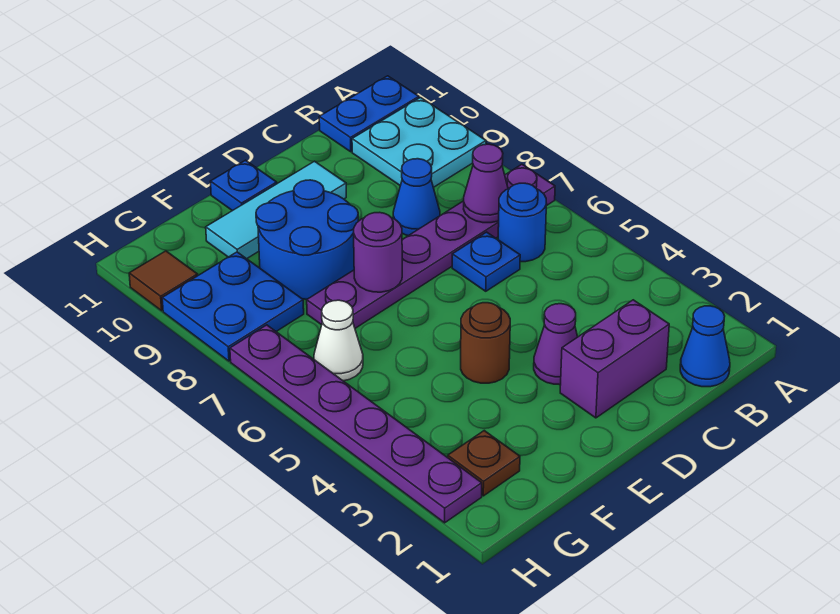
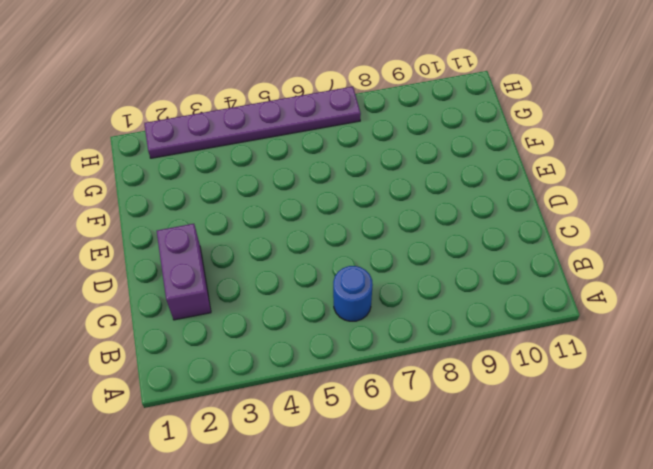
none -> purple 1x6 plate [307,164,555,328]
none -> cyan 2x2 plate [352,98,486,188]
none -> blue 1x2 plate [319,76,419,152]

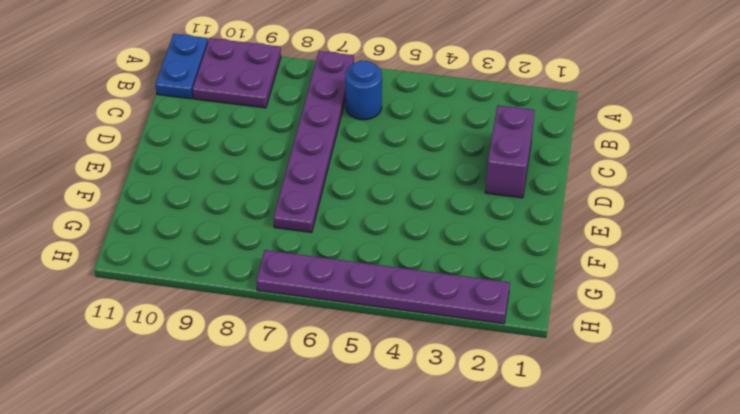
purple 2x2 plate [193,38,281,108] -> cyan 2x2 plate [352,98,486,188]
none -> blue 1x1 cone [680,306,730,387]
none -> blue 1x1 plate [452,232,520,291]
none -> blue 1x1 cone [393,159,440,236]

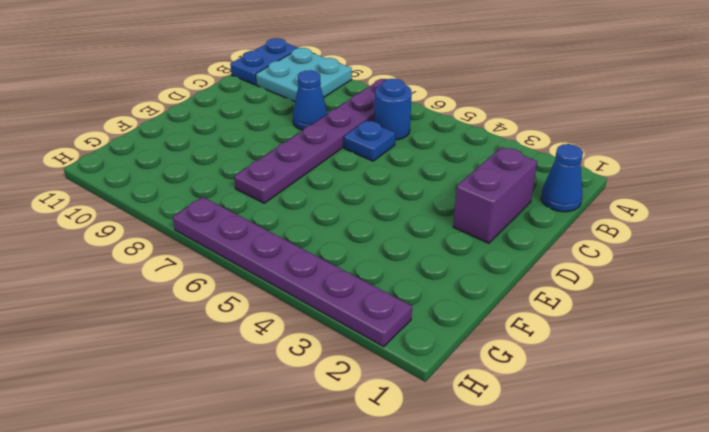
none -> purple 1x1 cone [534,304,578,385]
none -> cyan 1x3 tile [206,161,346,259]
none -> brown 1x1 round brick [461,303,510,383]

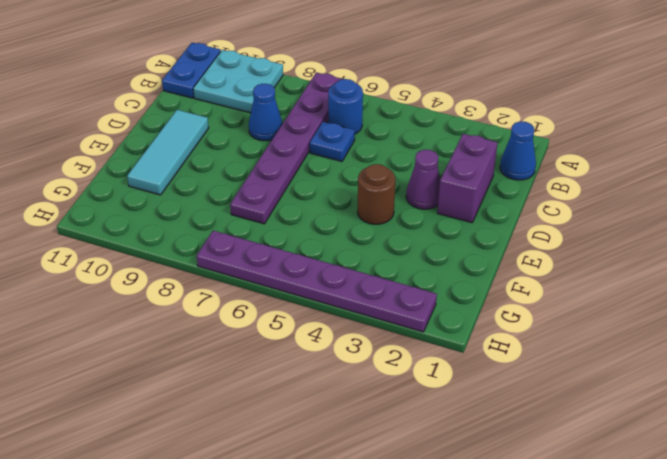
none -> blue 2x2 round brick [256,180,358,299]
none -> blue 1x1 plate [210,160,277,211]
none -> brown 1x1 plate [448,431,520,496]

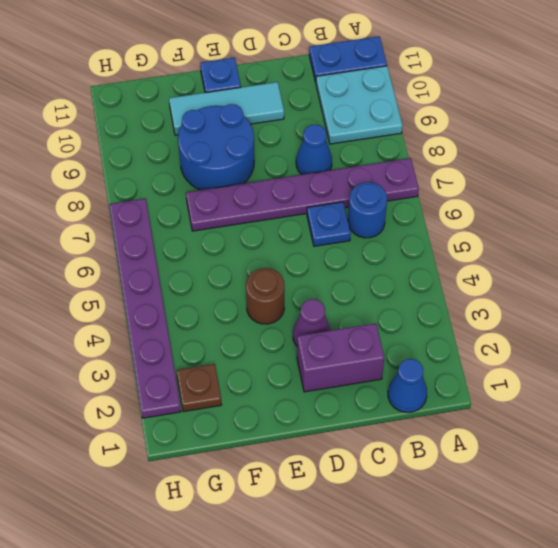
none -> white 1x1 cone [314,300,363,381]
none -> blue 2x2 plate [162,252,304,361]
none -> brown 1x1 tile [129,251,198,311]

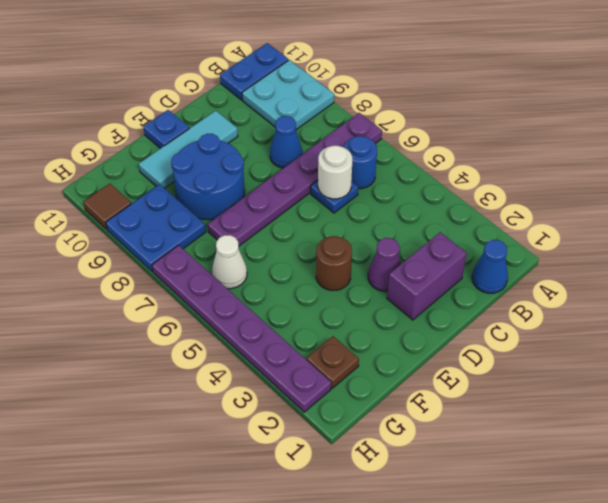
white 1x1 round brick [318,146,352,199] -> none
none -> purple 1x1 cone [464,144,508,223]
none -> purple 1x1 round brick [354,212,402,292]

